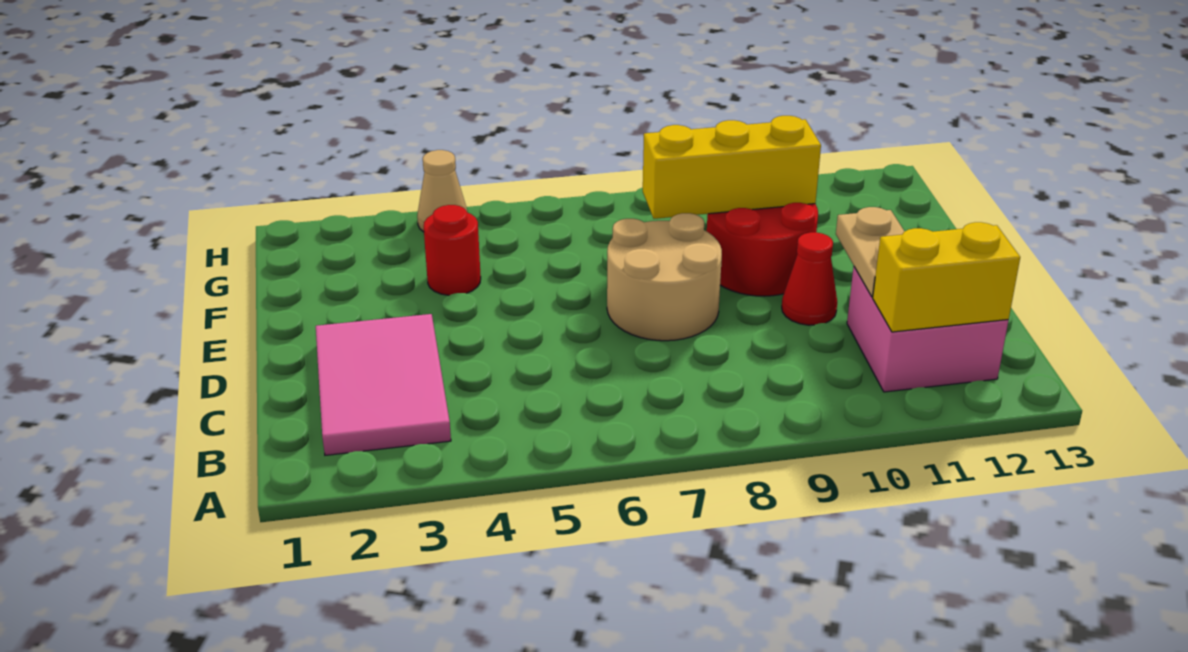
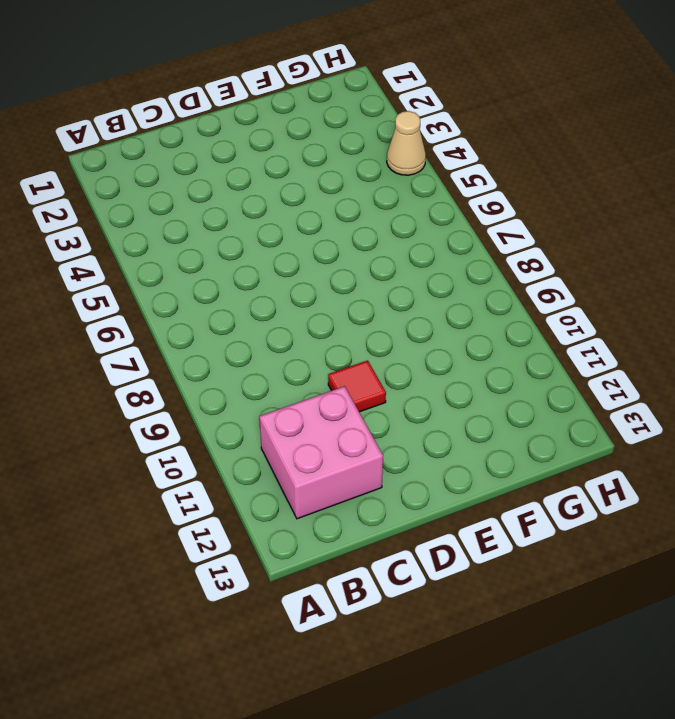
red 1x1 tile [328,360,386,412] -> red 1x1 cone [782,232,837,325]
none -> pink 2x3 tile [316,314,451,455]
none -> tan 2x2 round brick [607,213,722,341]

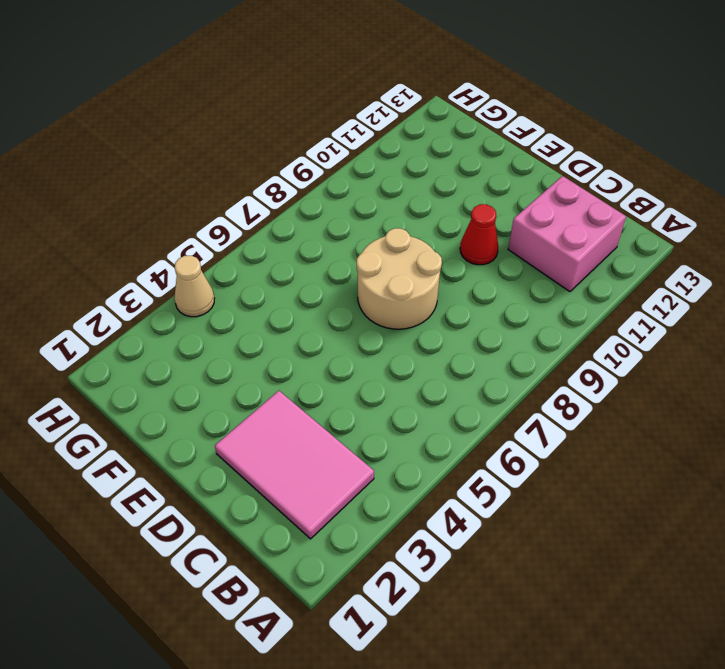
none -> red 2x2 round brick [707,203,818,296]
none -> red 1x1 round brick [424,205,481,295]

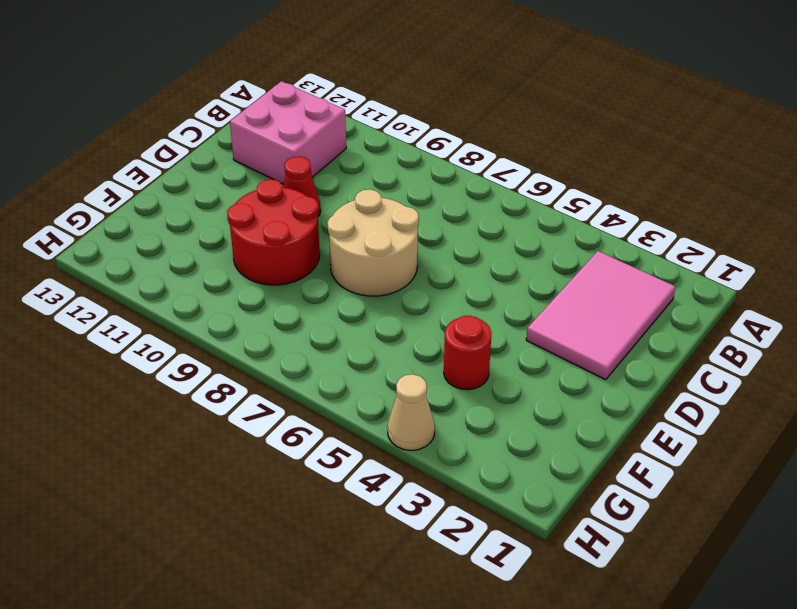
none -> yellow 1x2 brick [873,222,1020,332]
none -> tan 1x2 plate [836,207,905,297]

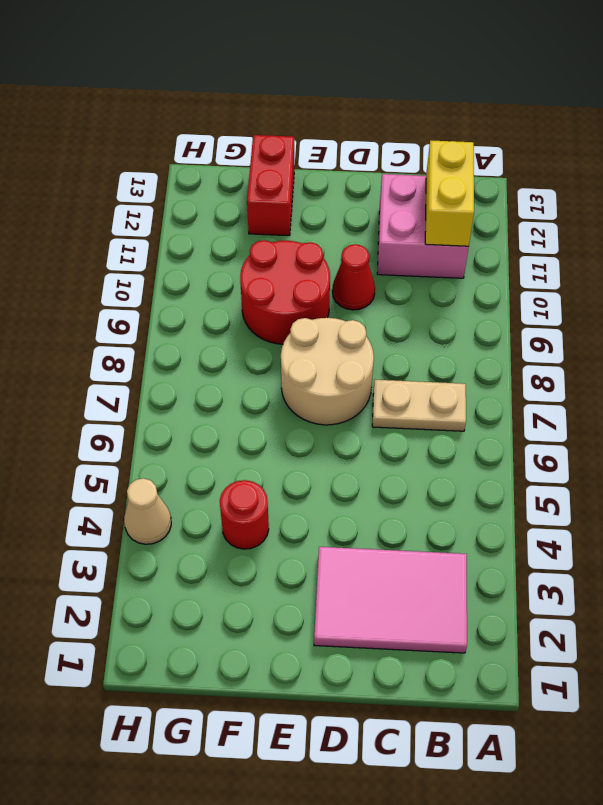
tan 1x2 plate [372,380,466,431] -> tan 1x2 plate moved to [836,207,905,297]
red 1x2 brick [247,135,294,236] -> none
none -> yellow 1x3 brick [643,116,821,219]

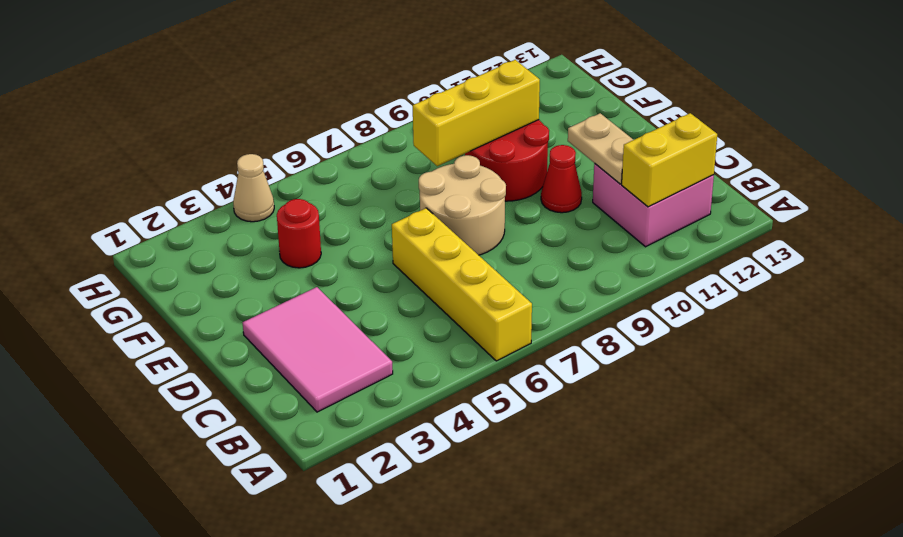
yellow 1x4 brick [392,208,532,361] -> none

